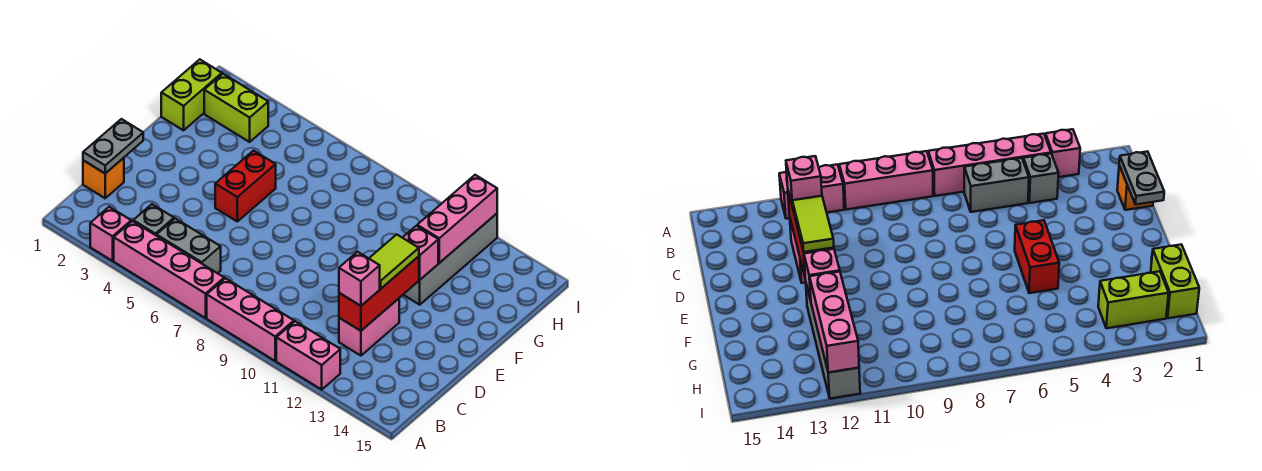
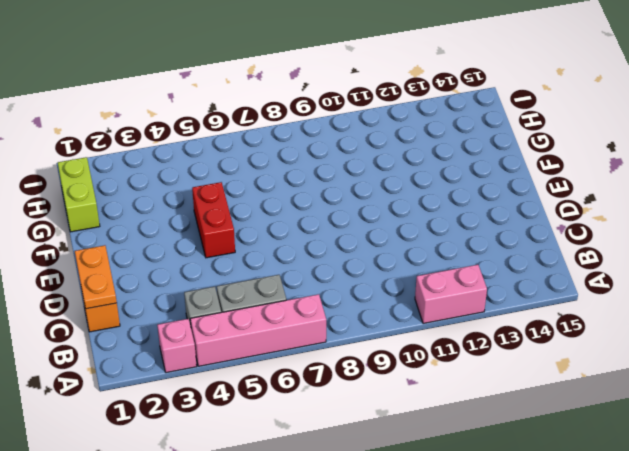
orange 1x2 plate [75,245,117,309] -> grey 1x2 plate [83,119,143,173]
none -> pink 1x3 brick [207,278,294,361]
none -> pink 1x2 brick [339,299,399,356]
none -> grey 1x4 brick [403,214,497,305]

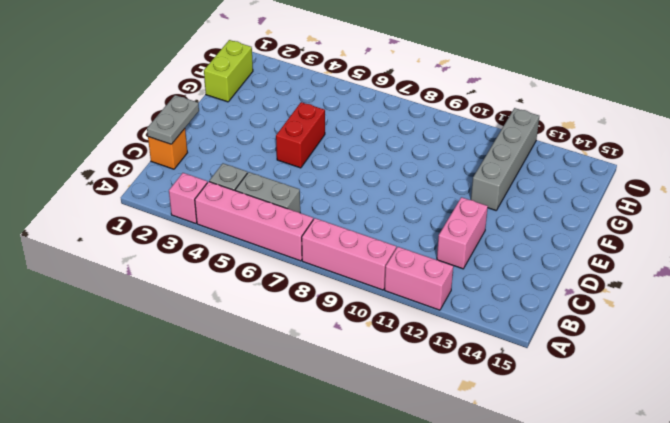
none -> lime 1x2 brick [204,74,268,142]
none -> red 1x3 brick [339,256,419,331]
none -> pink 1x1 brick [403,226,438,280]

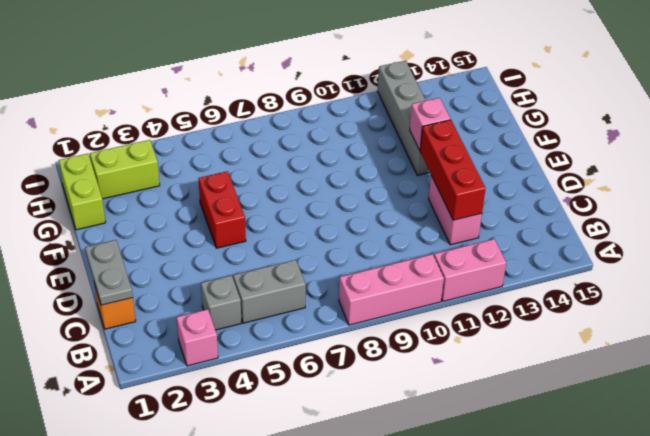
none -> pink 1x4 brick [114,221,224,318]
none -> pink 1x3 brick [417,175,497,263]
none -> pink 1x1 brick [339,252,380,306]

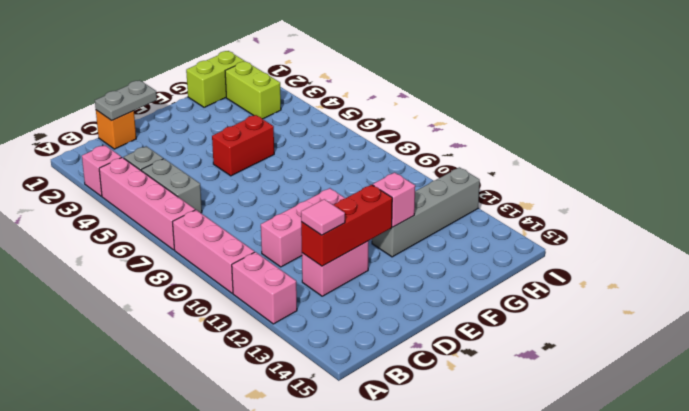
pink 1x3 brick [261,188,345,267] -> pink 1x3 brick moved to [417,175,497,263]
pink 1x1 tile [301,199,345,235] -> pink 1x1 brick [339,252,380,306]
none -> lime 1x2 tile [369,234,419,289]

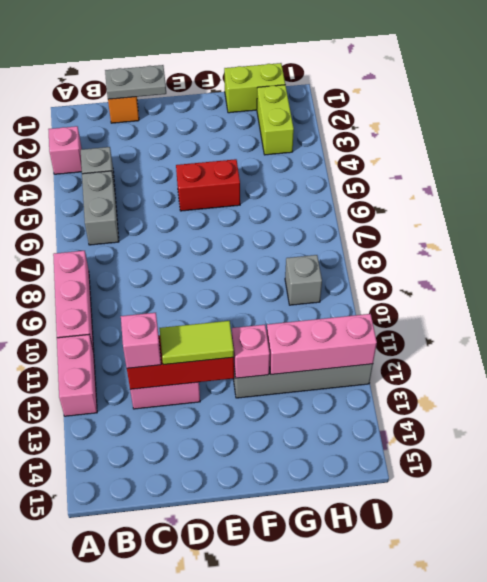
grey 1x1 brick [285,255,322,305] -> none
none -> pink 1x4 brick [114,221,224,318]

